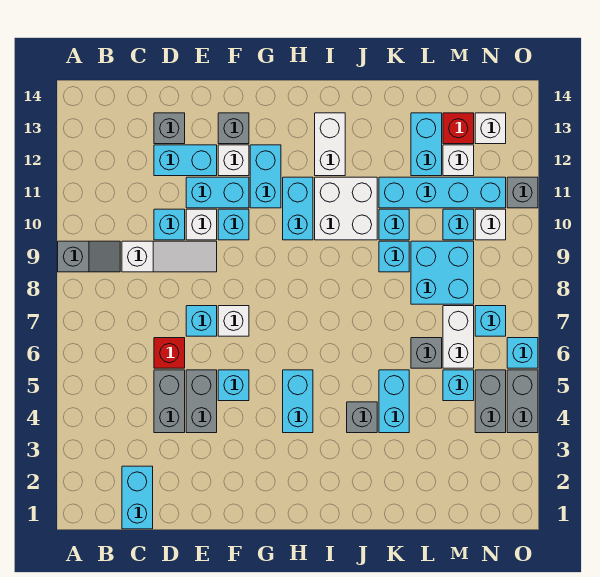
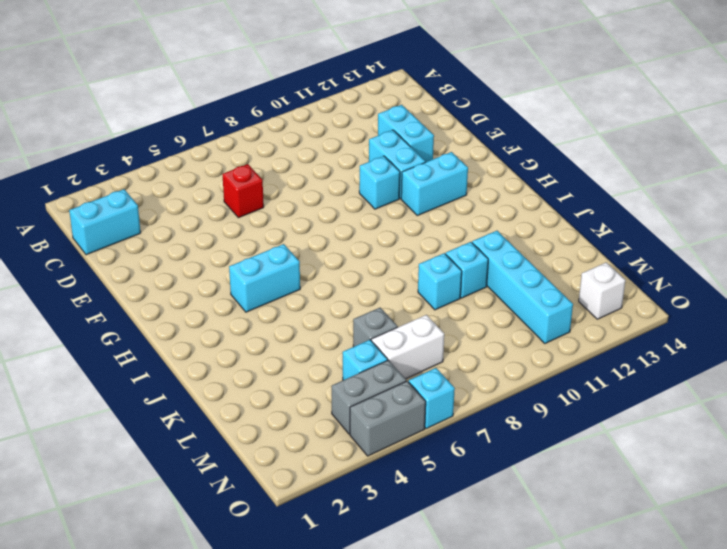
none -> grey 1x2 slope [58,241,120,272]
none -> white 1x3 slope [122,241,217,272]
none -> grey 1x2 brick [154,370,185,433]
none -> cyan 1x1 brick [154,209,185,240]

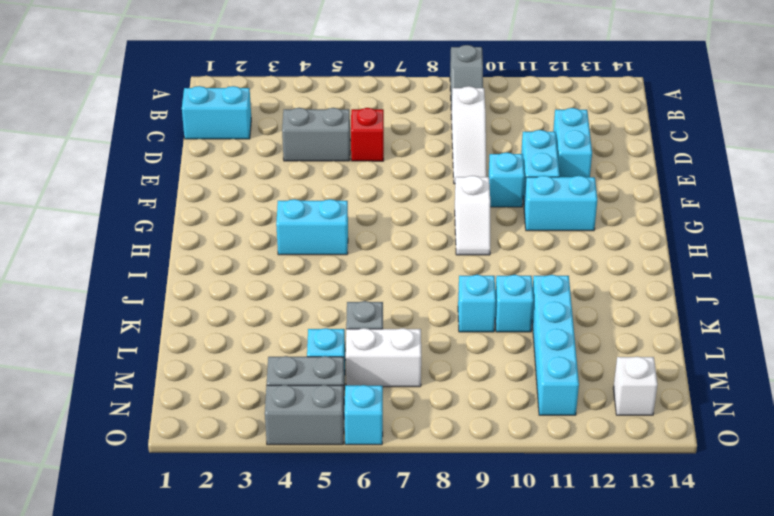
white 1x2 slope [455,176,490,255] -> none
none -> cyan 1x1 brick [154,209,185,240]
none -> grey 1x1 brick [154,113,185,144]
none -> grey 1x2 brick [186,370,217,433]
none -> cyan 1x1 brick [186,306,217,336]

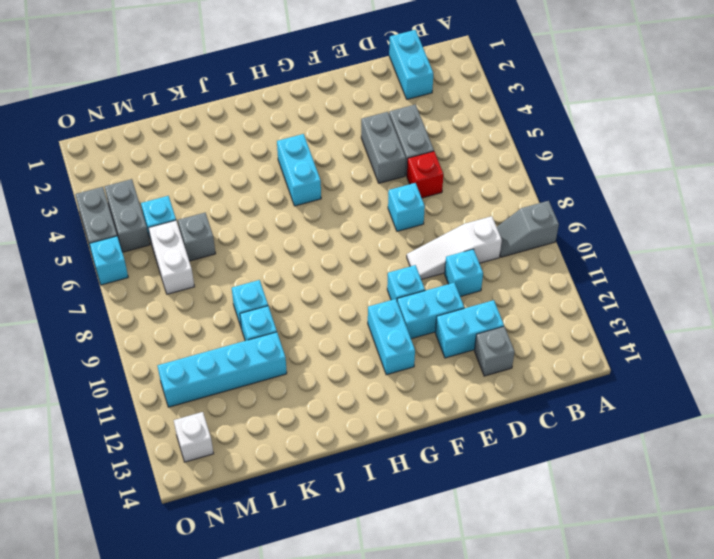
none -> white 1x1 brick [186,209,217,240]
none -> cyan 1x1 brick [218,370,249,401]
none -> white 1x1 brick [218,306,249,336]
none -> white 1x1 brick [218,145,249,176]

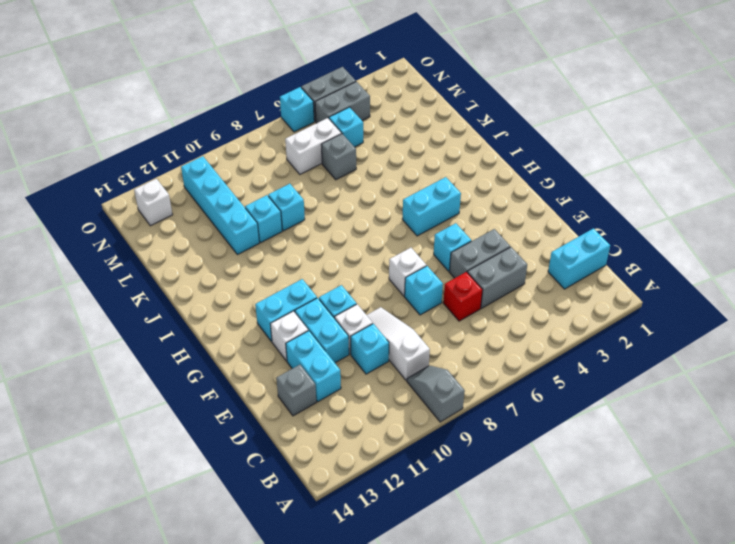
none -> grey 1x1 brick [218,113,249,144]
none -> cyan 1x2 brick [283,177,313,240]
none -> white 2x2 brick [315,177,377,240]
none -> white 1x2 brick [315,113,345,176]

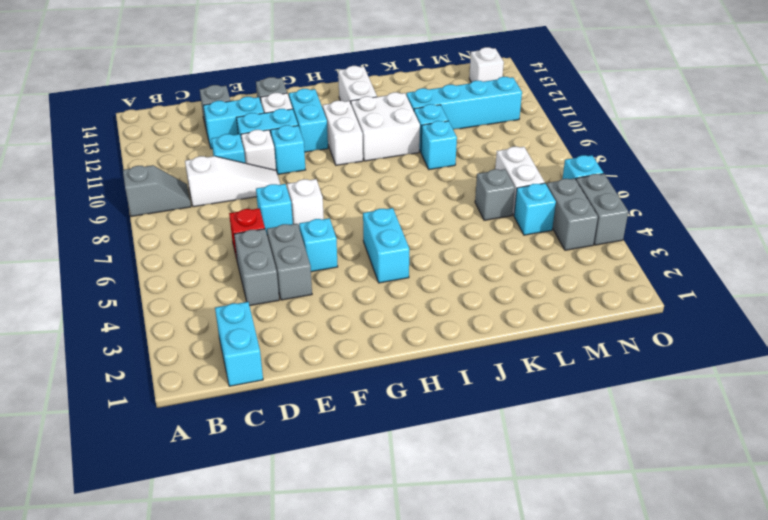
white 1x2 brick [323,101,363,165] -> cyan 1x2 brick [283,177,313,240]
none -> grey 1x1 brick [347,402,377,433]
none -> cyan 1x2 brick [379,370,409,433]
none -> cyan 2x2 brick [411,241,474,304]
none -> cyan 1x2 brick [411,113,442,176]

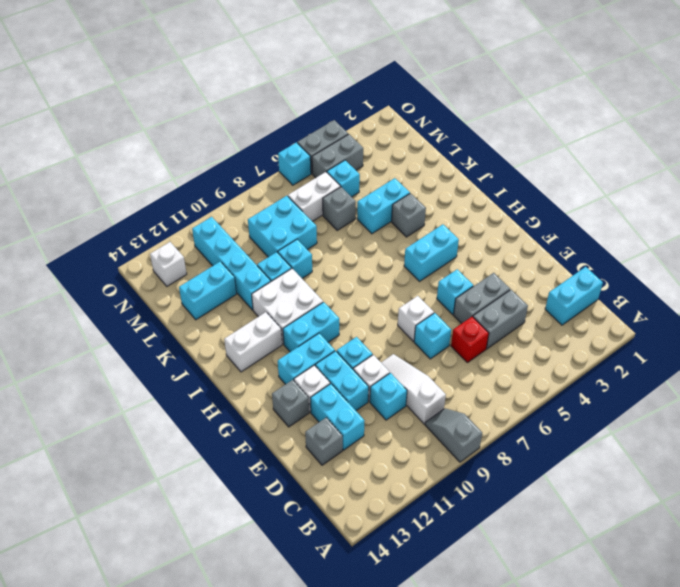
none -> cyan 1x1 brick [443,209,474,240]
none -> white 1x1 brick [443,145,474,176]
none -> red 1x1 brick [443,113,474,144]
none -> cyan 1x1 brick [475,306,506,336]

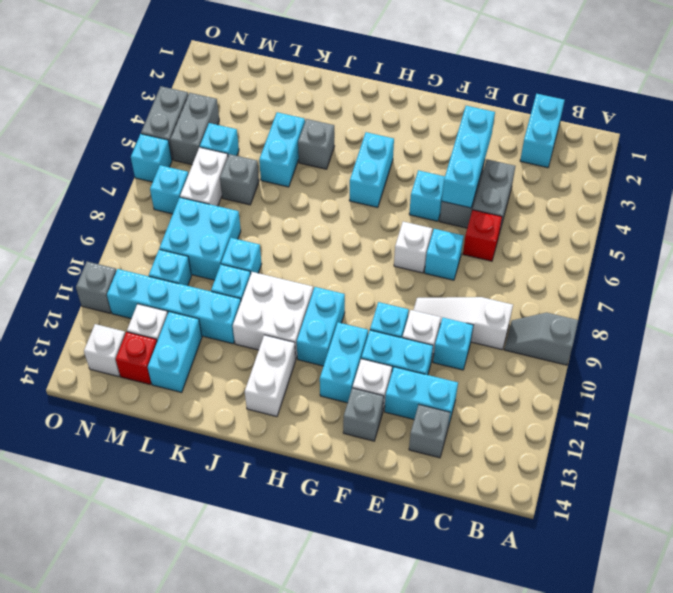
cyan 1x3 brick [442,106,495,208] -> none
none -> white 1x1 brick [475,209,506,240]

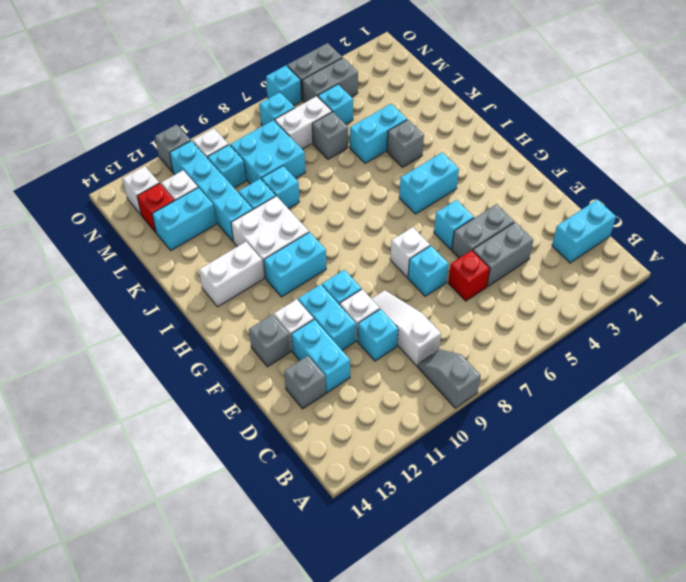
none -> cyan 1x2 brick [250,145,281,208]

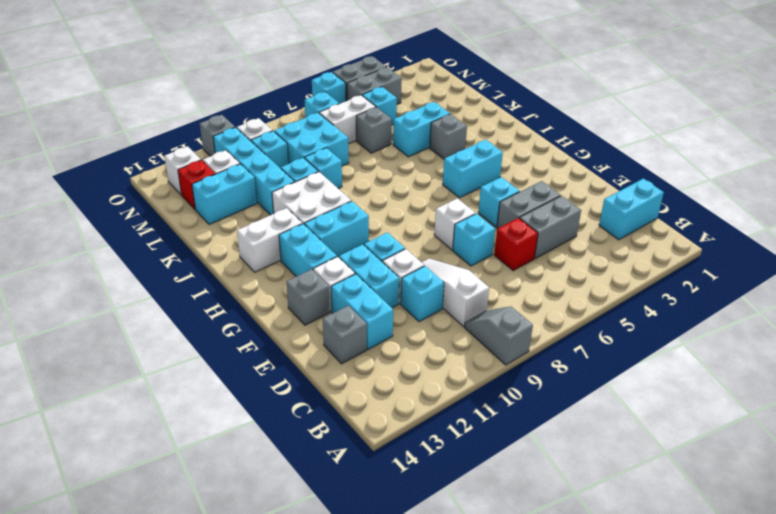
cyan 1x2 brick [279,224,337,277] -> cyan 1x2 brick turned to [250,145,281,208]

